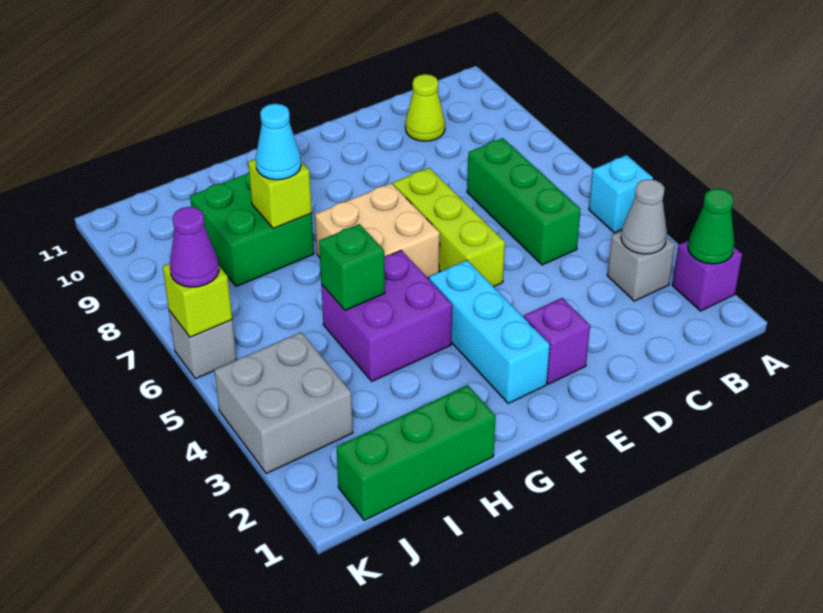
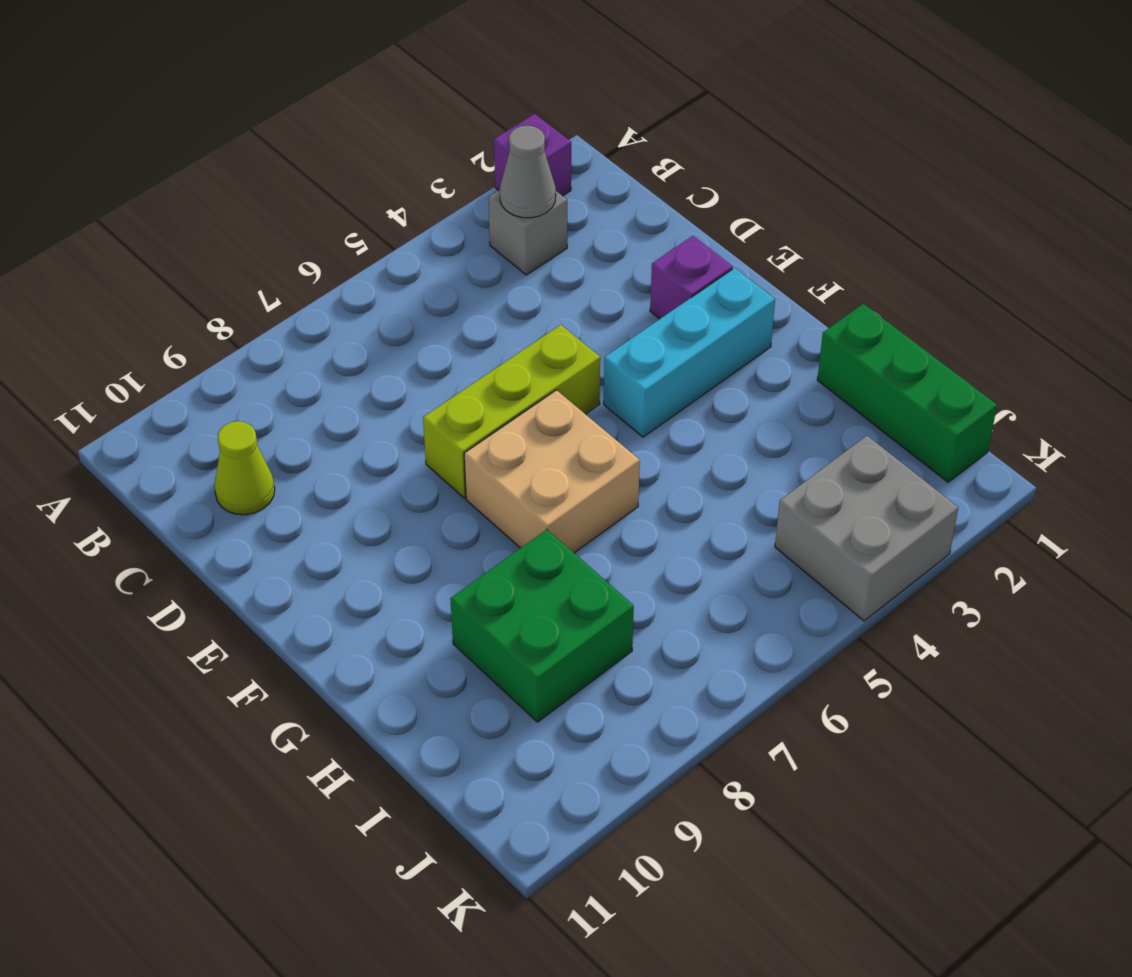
none -> cyan 1x1 brick [589,155,653,233]
none -> green 1x3 brick [467,138,581,265]
none -> purple 2x2 brick [321,250,452,381]

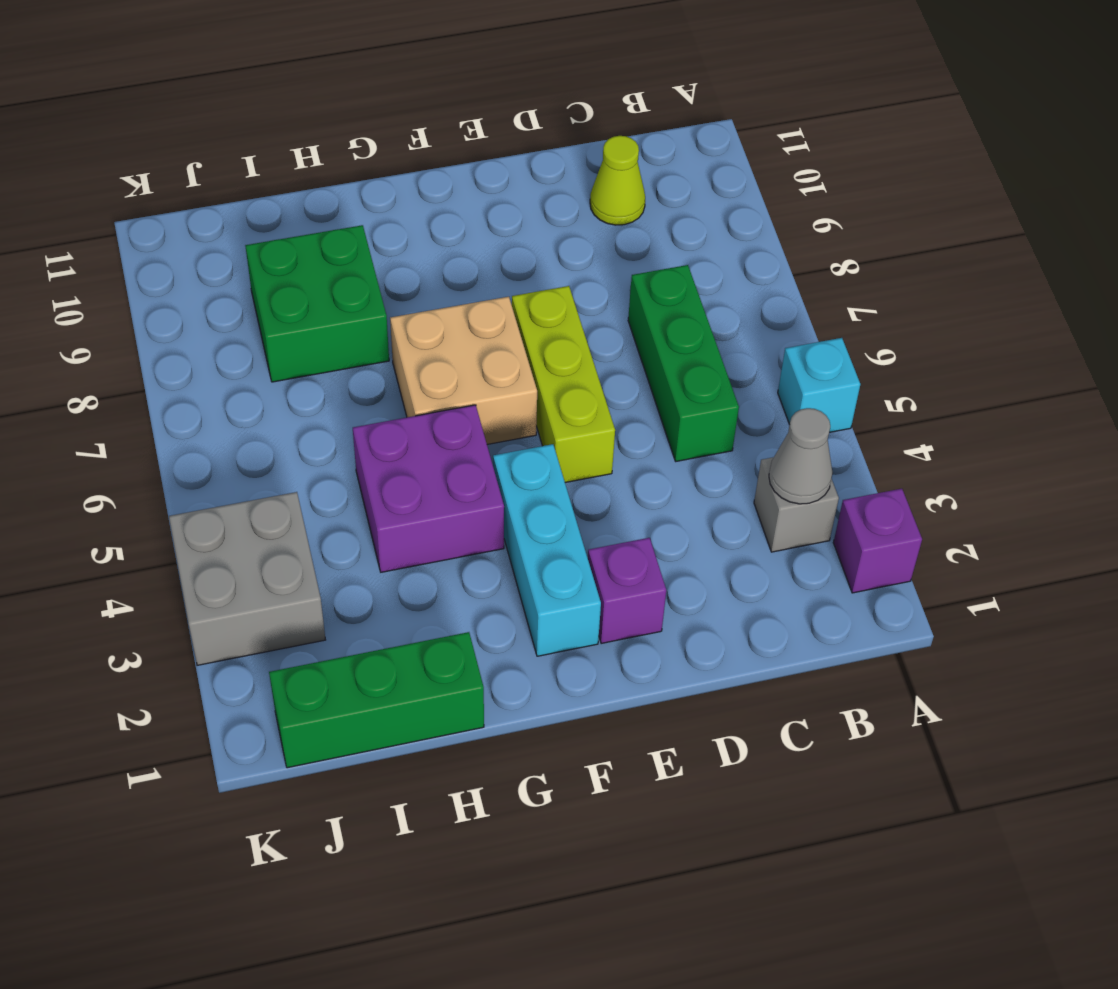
none -> grey 1x1 brick [169,311,237,379]
none -> green 1x1 cone [688,189,734,264]
none -> green 1x1 brick [319,224,385,310]

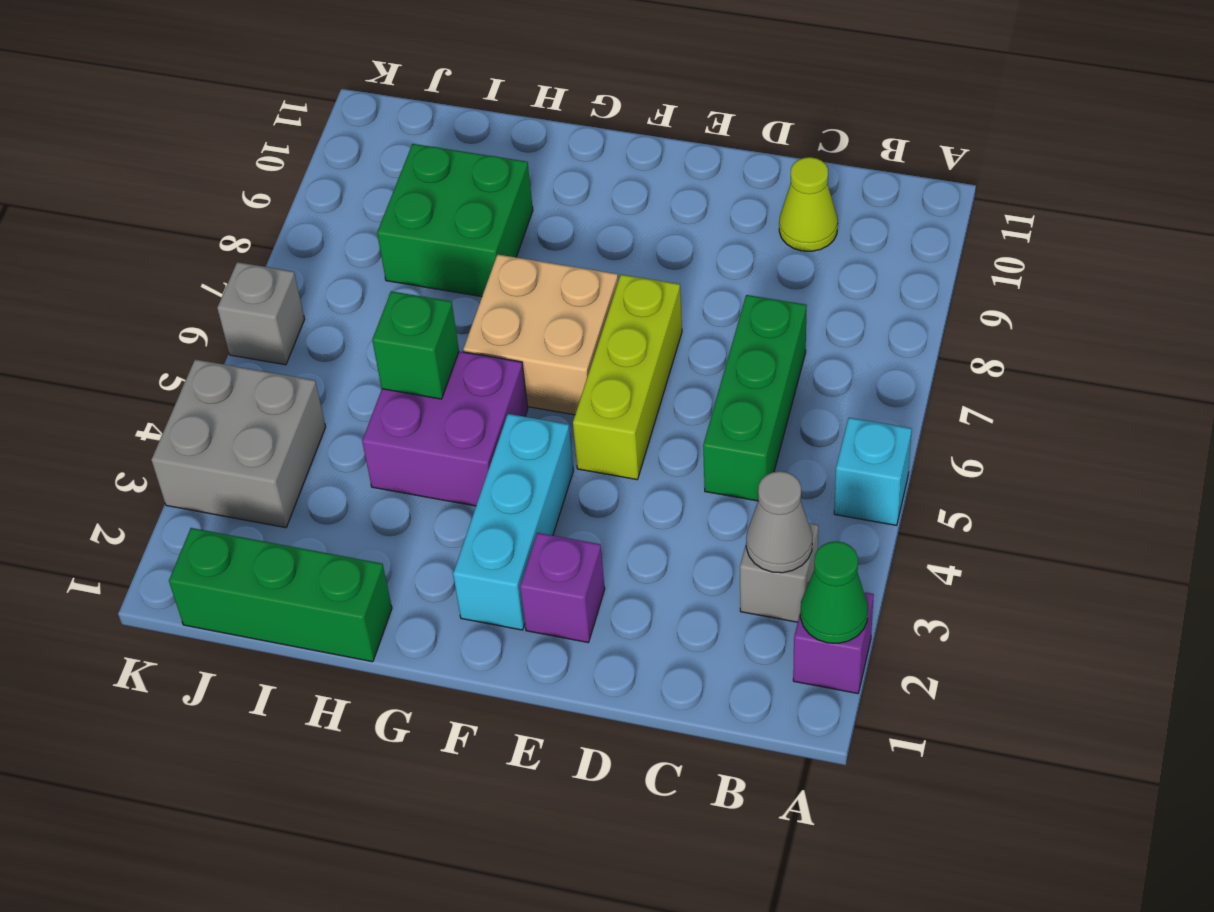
none -> lime 1x1 brick [248,159,312,228]
none -> lime 1x1 brick [163,263,232,337]
none -> cyan 1x1 cone [256,104,301,180]

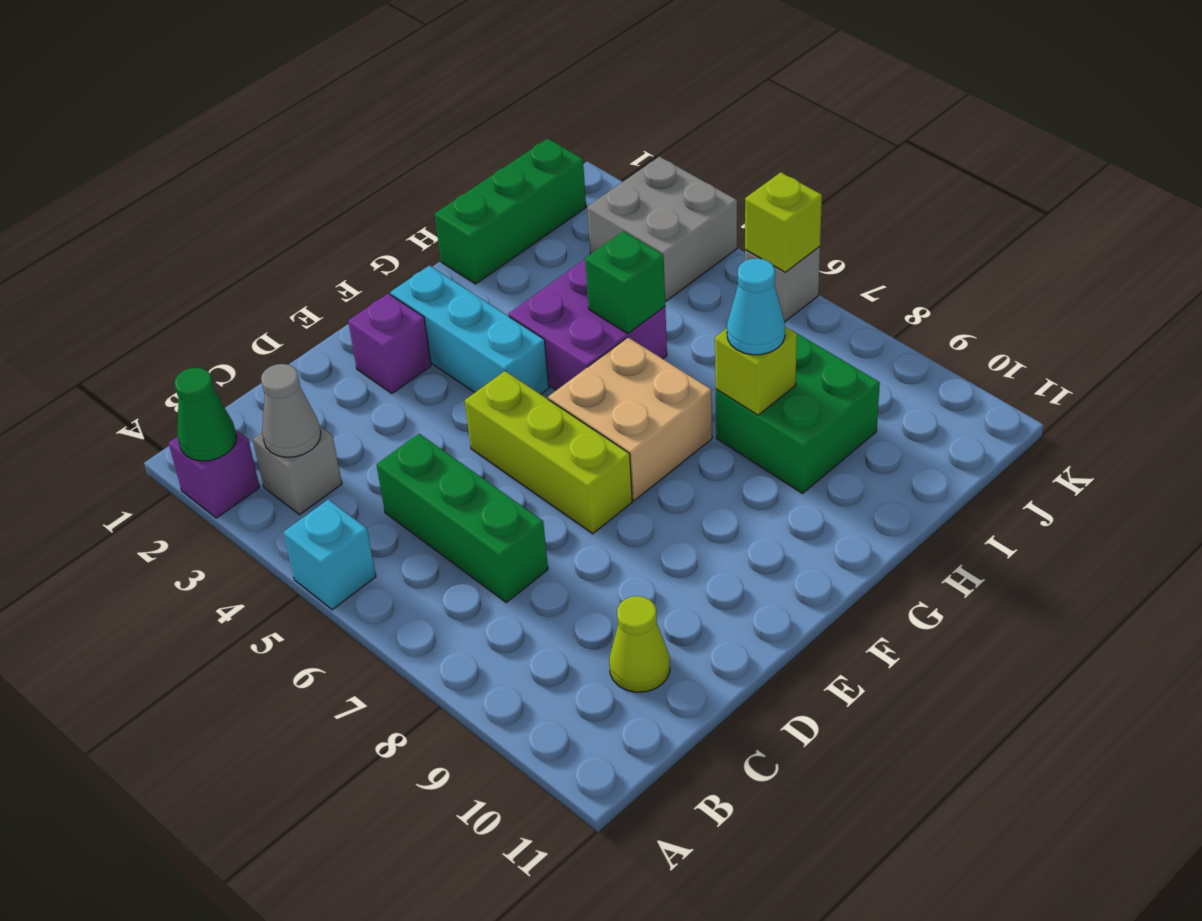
none -> purple 1x1 cone [170,207,219,287]

